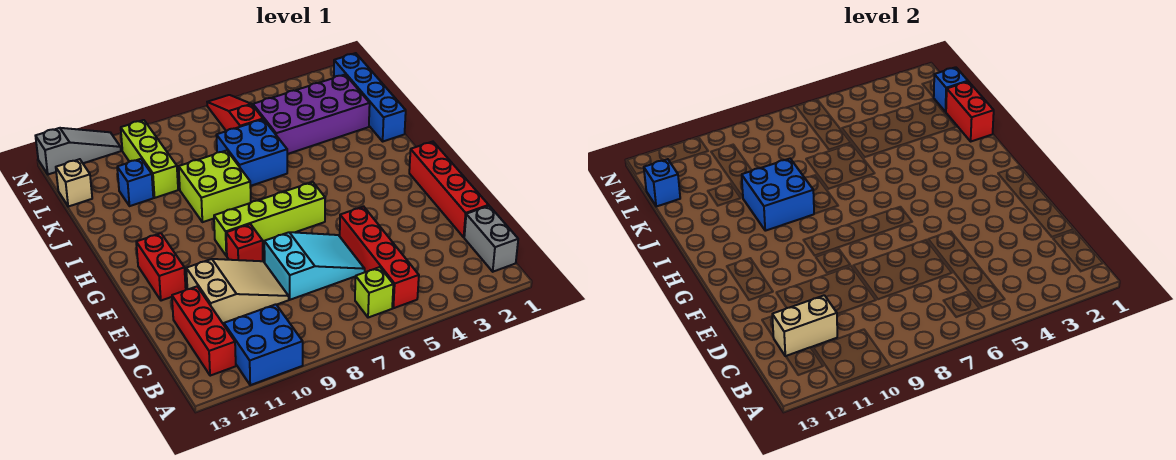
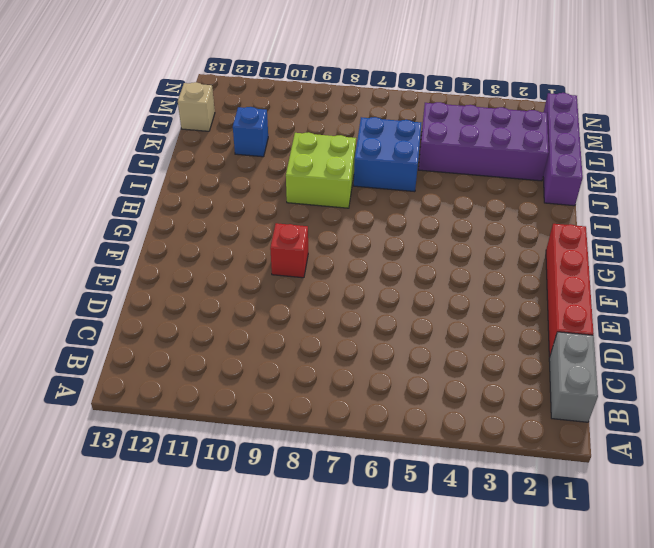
purple 1x4 brick [543,93,583,206] -> blue 1x4 brick [334,53,406,141]
none -> blue 2x2 brick [224,304,303,385]
none -> red 1x4 brick [340,207,419,308]
none -> lime 1x1 brick [355,267,393,318]

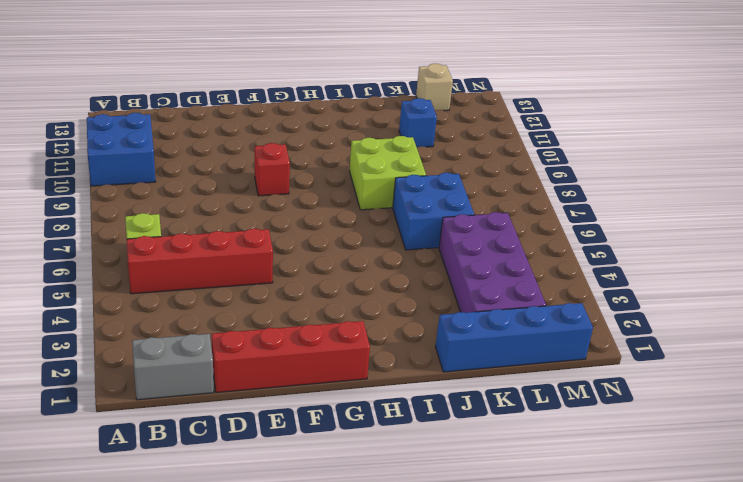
none -> red 1x3 brick [172,287,236,376]
none -> cyan 2x3 slope [264,232,365,300]
none -> tan 2x3 slope [186,259,289,324]

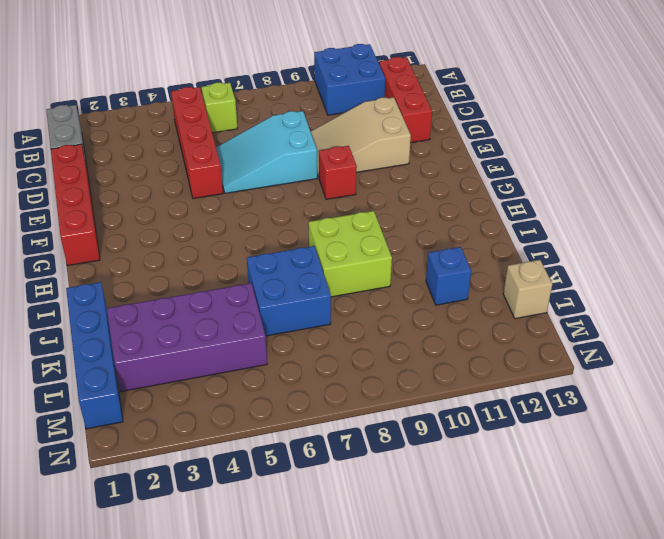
none -> red 1x2 brick [136,233,186,301]
none -> lime 1x4 brick [214,182,325,256]
none -> lime 1x3 brick [121,120,178,198]

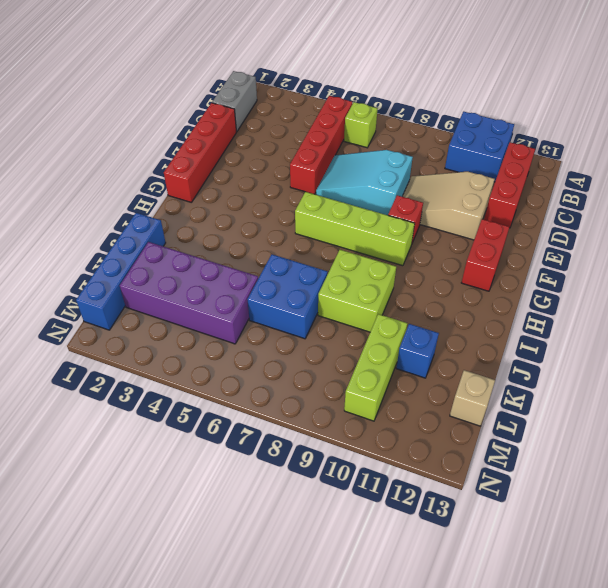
none -> red 1x3 slope [207,95,263,131]
none -> grey 1x3 slope [36,128,121,174]
none -> tan 1x2 brick [772,295,837,356]

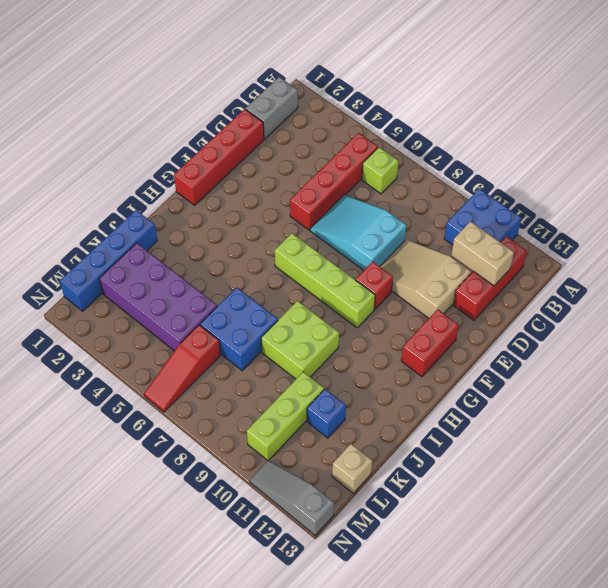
none -> blue 2x2 brick [742,159,814,231]
none -> red 1x2 brick [946,82,994,141]
none -> blue 1x1 brick [934,67,968,112]

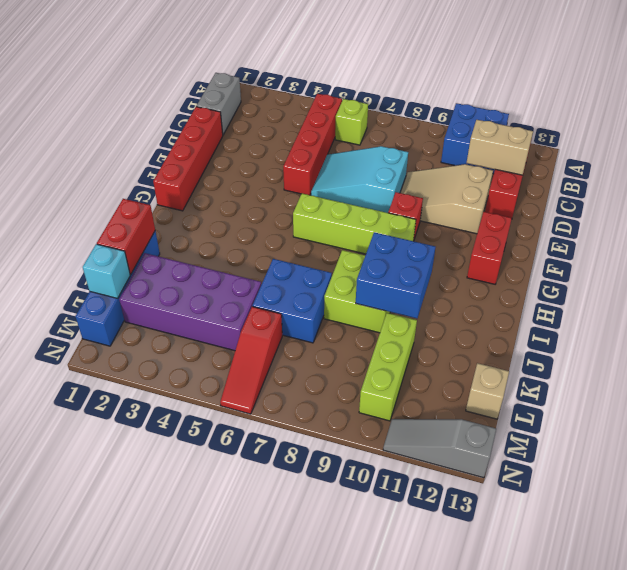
cyan 1x1 brick [83,244,130,298] -> blue 1x1 brick [934,67,968,112]
none -> blue 1x1 brick [117,159,153,206]
none -> blue 1x1 brick [644,159,680,206]

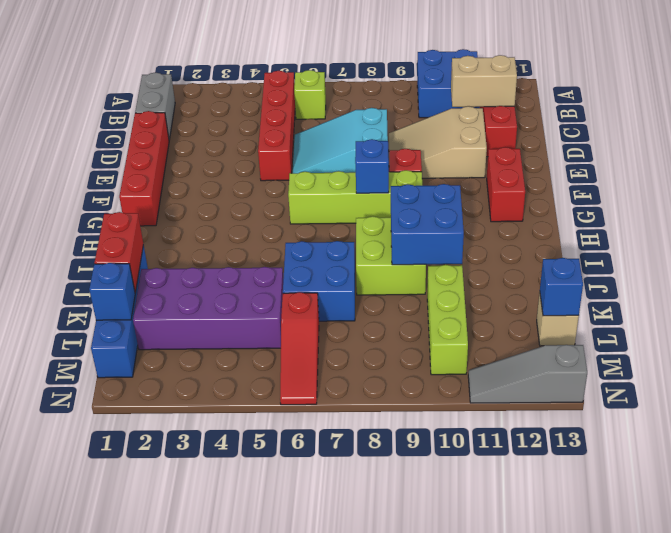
blue 1x1 brick [355,139,389,193] -> blue 1x1 brick moved to [117,159,153,206]

